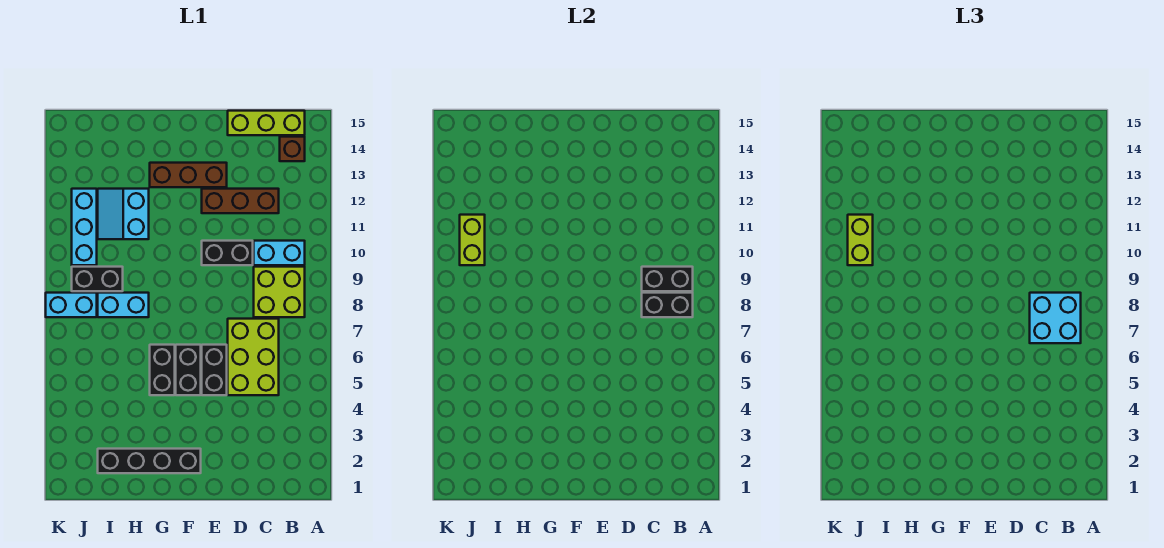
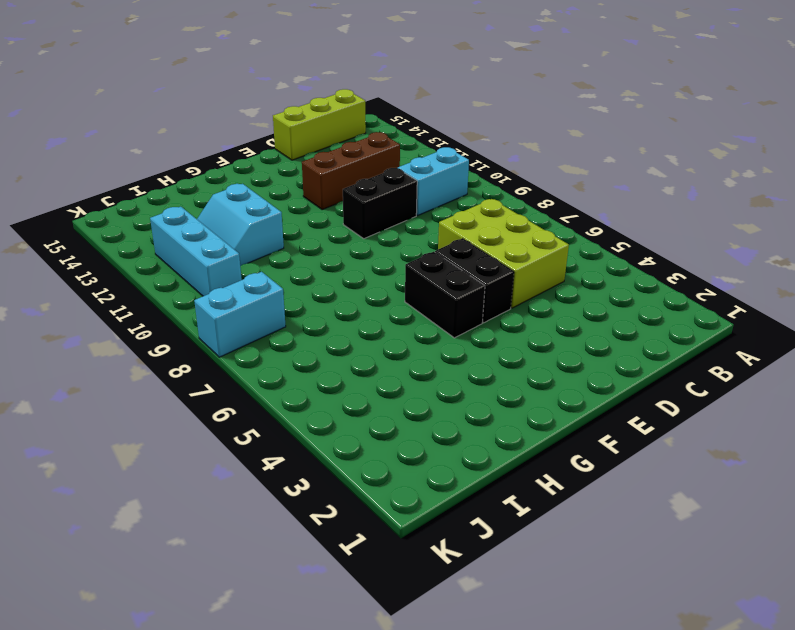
none -> lime 2x2 brick [254,267,305,317]
none -> brown 1x1 brick [280,137,305,161]
none -> brown 1x3 brick [150,163,227,187]

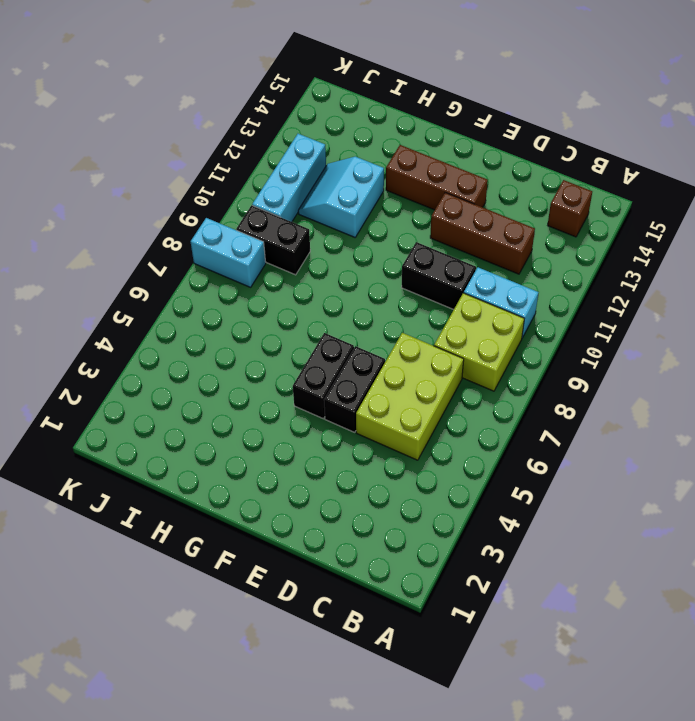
none -> lime 1x3 brick [228,111,305,135]
none -> black 1x4 brick [98,449,201,473]
none -> black 1x2 brick [150,345,175,395]

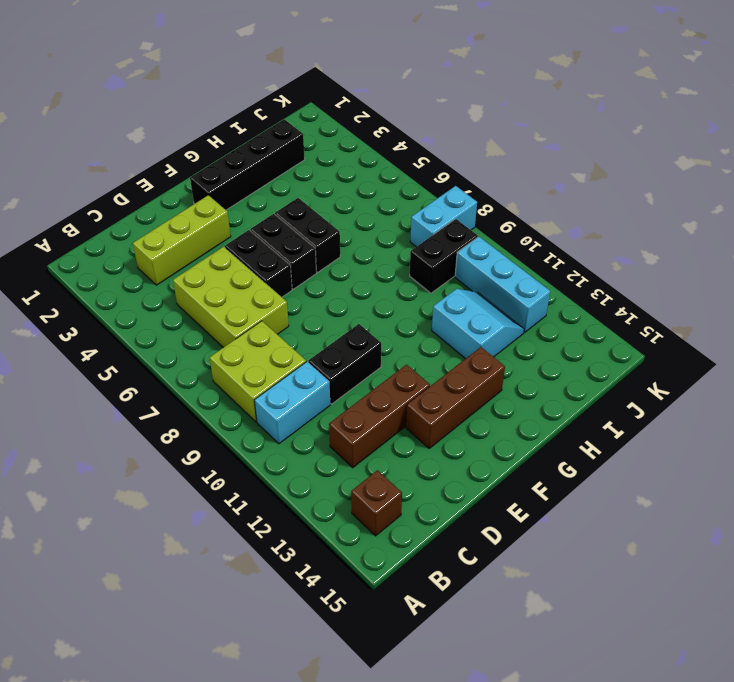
lime 1x3 brick [133,195,231,285] -> lime 1x3 brick moved to [228,111,305,135]
none -> cyan 1x2 brick [98,293,149,317]
none -> black 1x2 brick [642,293,693,317]
none -> black 1x2 brick [642,267,693,291]

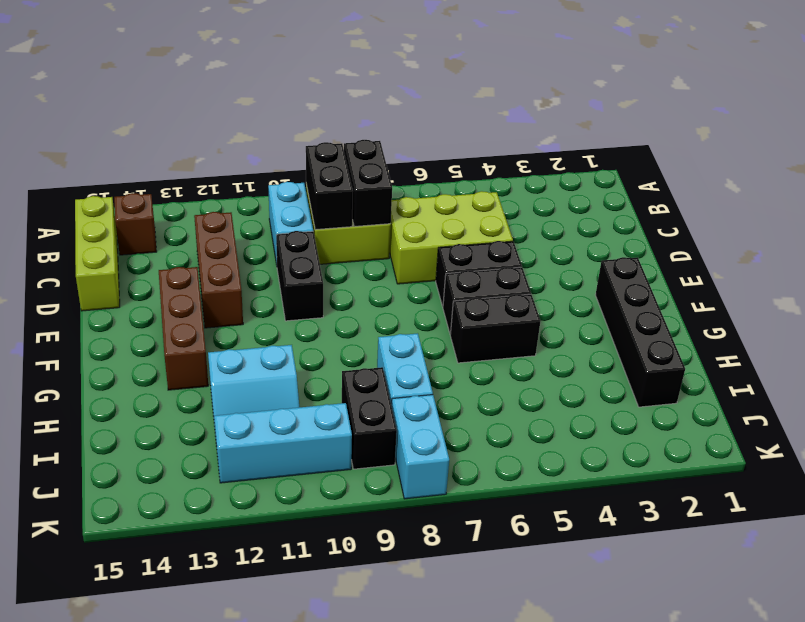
none -> lime 1x2 brick [460,215,485,265]
none -> cyan 2x2 brick [1030,293,1081,343]
none -> lime 1x2 brick [848,215,873,265]

